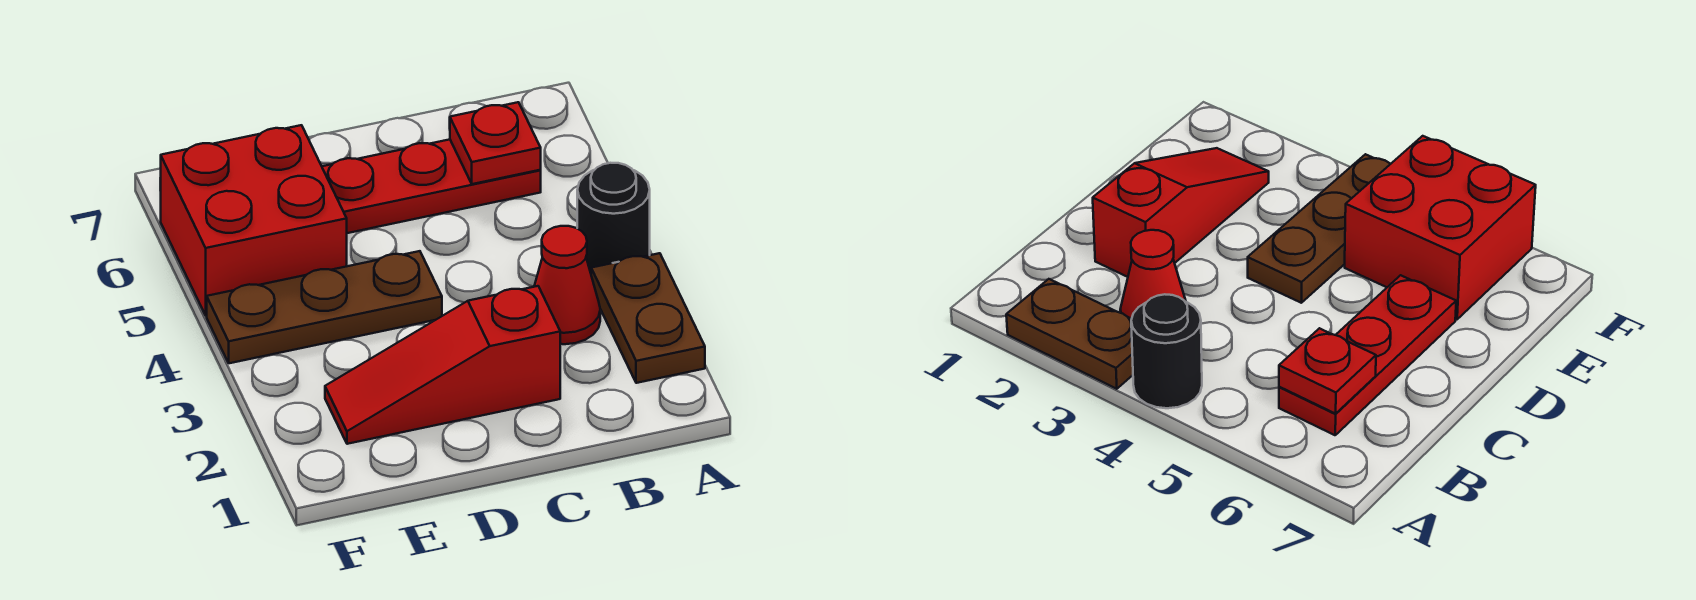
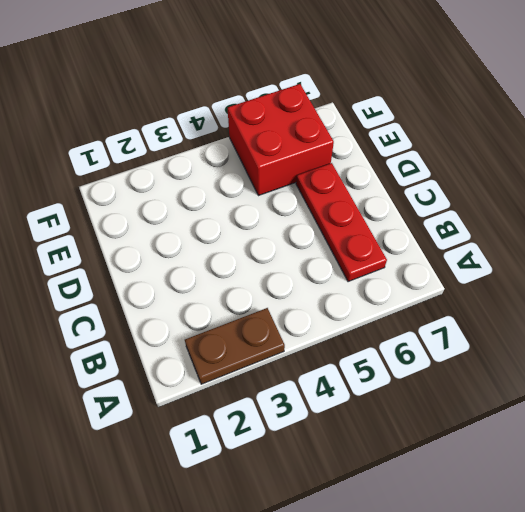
none -> black 1x1 round brick [577,163,650,273]
none -> red 1x1 cone [534,226,600,344]

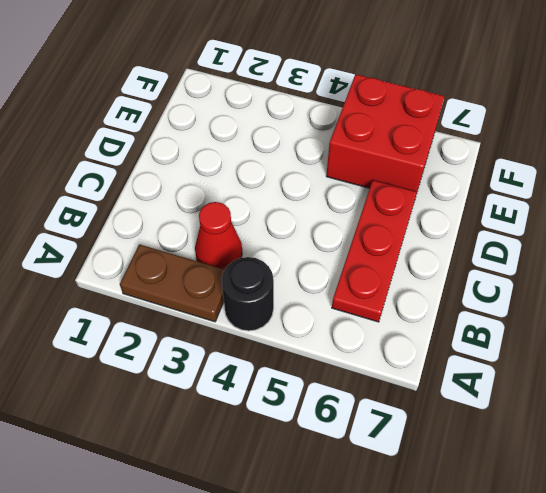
none -> red 1x3 slope [325,286,560,444]
none -> brown 1x3 plate [207,251,442,363]

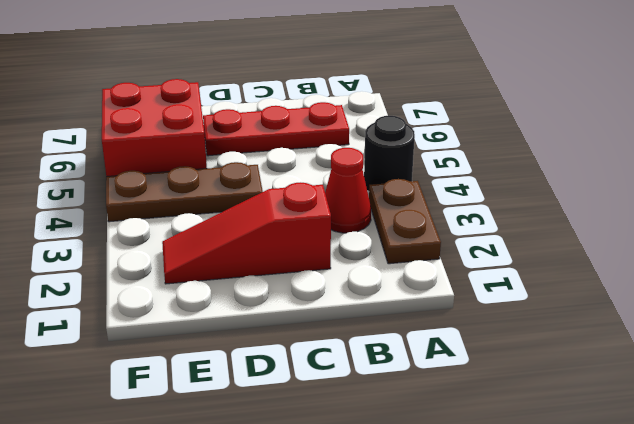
none -> red 1x1 plate [450,102,541,184]

